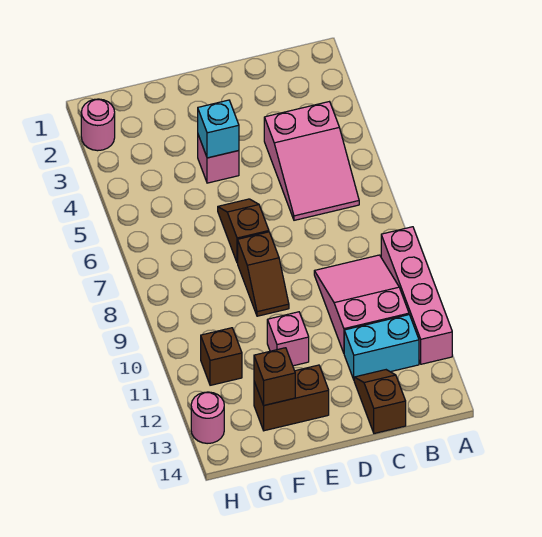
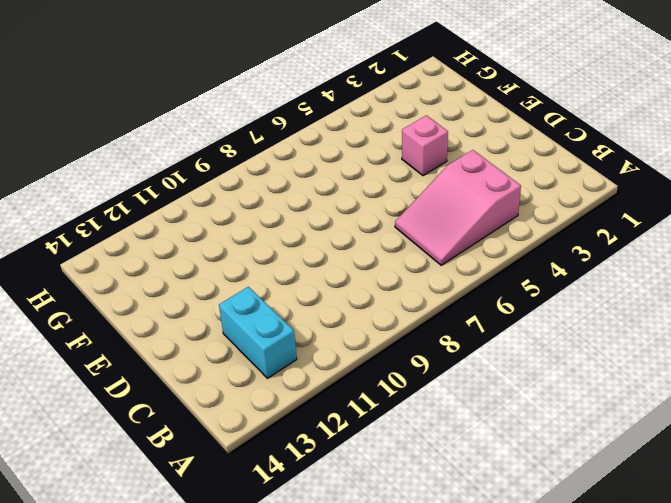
none -> pink 1x4 brick [381,227,452,364]
none -> pink 2x3 slope [314,255,409,353]
none -> brown 1x2 slope [354,370,406,433]

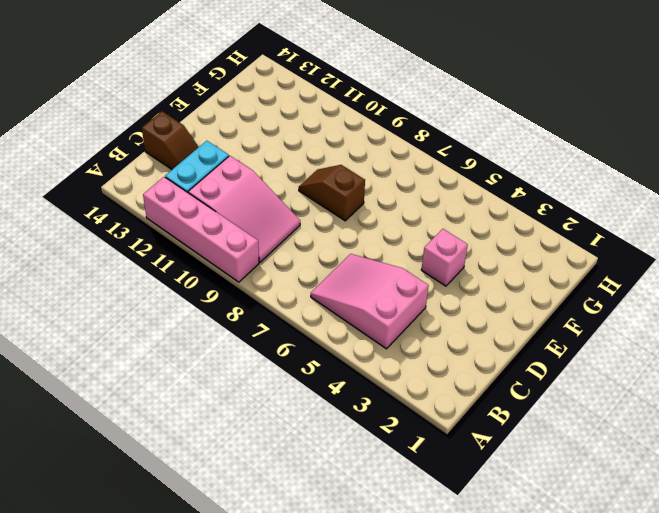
none -> brown 1x2 slope [218,199,269,263]
none -> pink 1x1 brick [267,312,309,366]
none -> brown 1x2 brick [254,365,329,431]

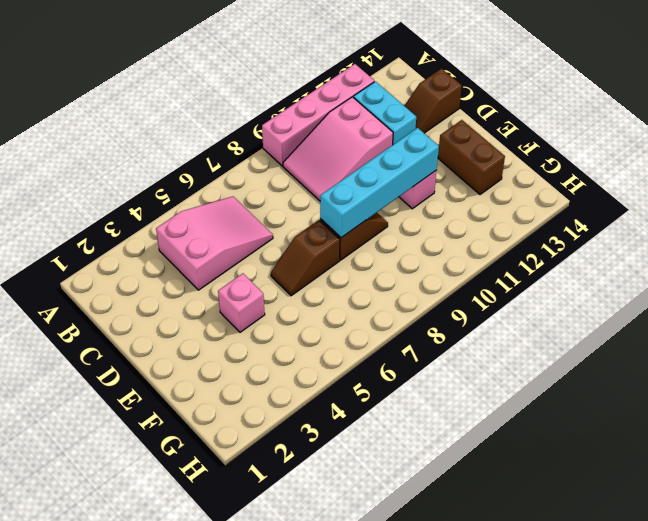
cyan 1x4 brick [320,128,439,238] -> none
none -> brown 1x1 brick [201,328,242,385]
none -> pink 1x1 round brick [81,99,115,151]
none -> pink 1x1 round brick [191,392,224,444]

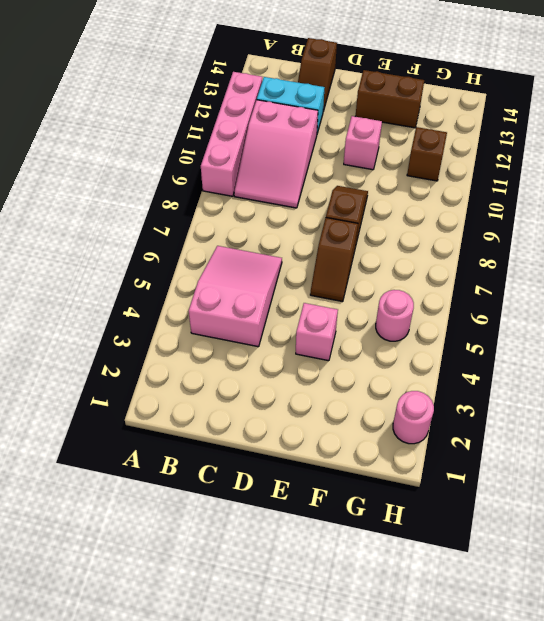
pink 1x1 round brick [376,290,414,341] -> pink 1x1 round brick moved to [191,392,224,444]
none -> cyan 1x1 brick [198,100,239,158]
none -> brown 1x1 brick [254,348,295,405]

